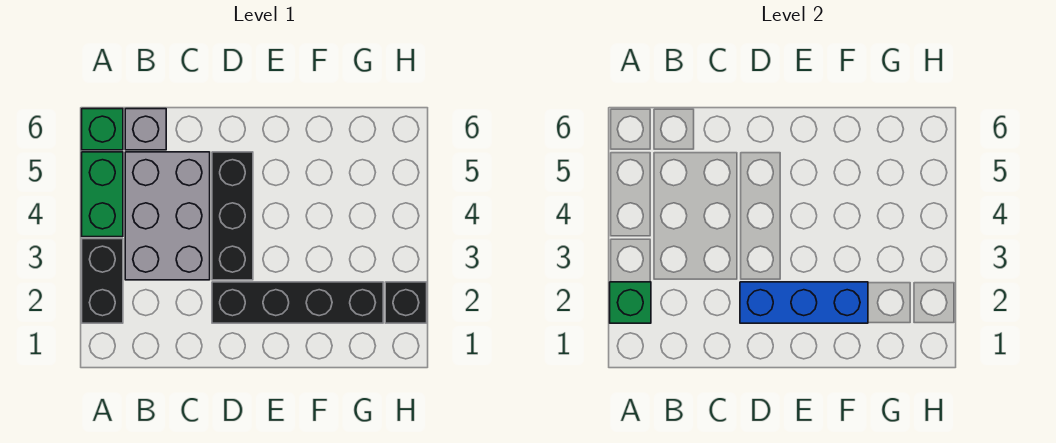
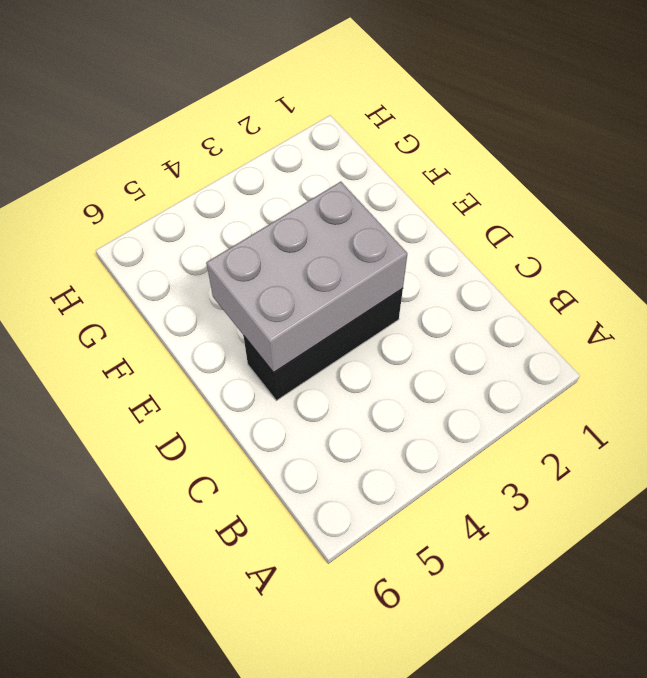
grey 2x3 brick [206,182,407,373] -> grey 2x3 brick moved to [125,152,210,280]
none -> black 1x2 brick [82,239,123,323]
none -> green 1x2 brick [82,152,123,237]

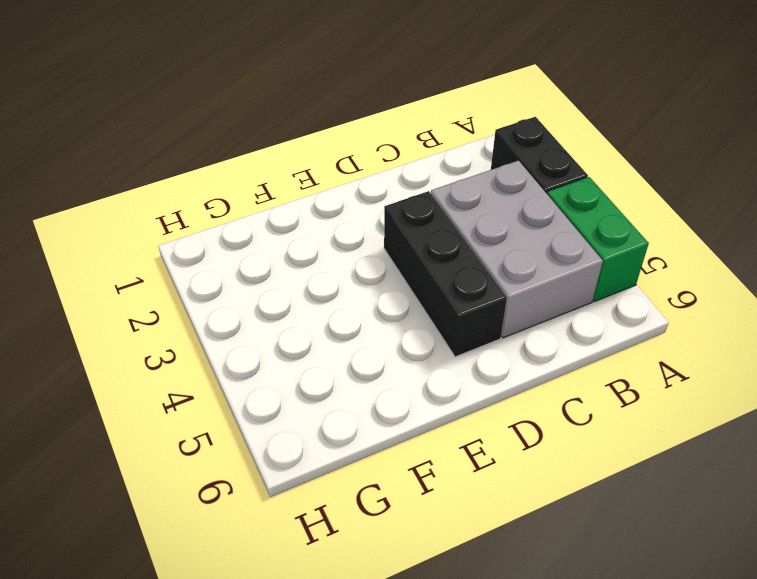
none -> green 1x1 brick [82,109,123,150]
none -> grey 1x1 brick [125,109,166,150]

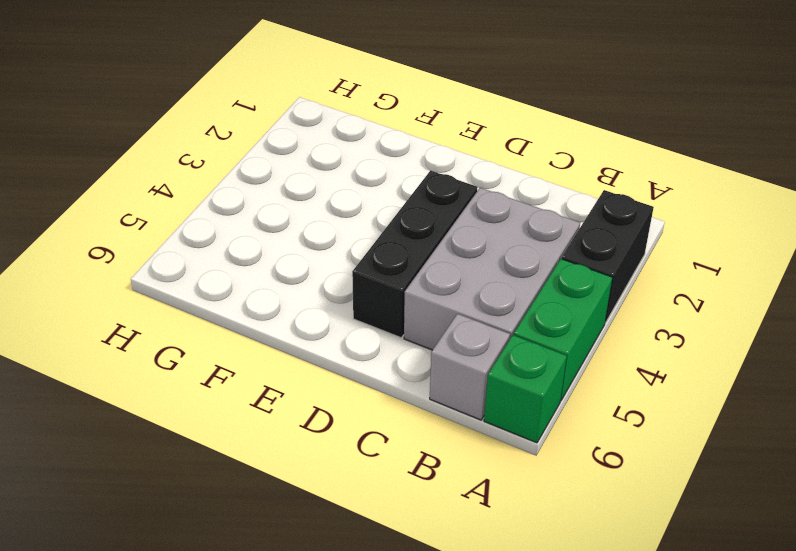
none -> black 1x4 brick [212,282,383,323]
none -> black 1x1 brick [385,282,427,323]

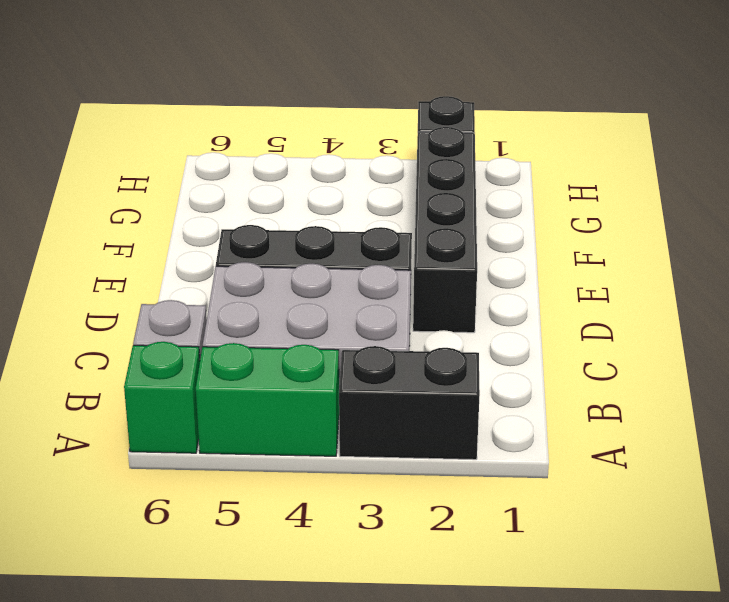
none -> green 1x1 brick [610,282,651,323]
none -> blue 1x3 brick [740,282,868,323]

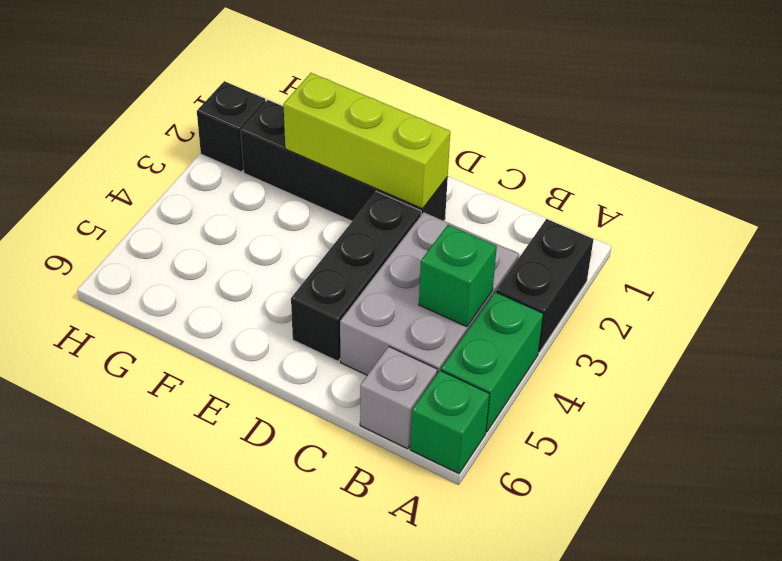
green 1x1 brick [419,225,497,327] -> green 1x1 brick moved to [610,282,651,323]
lime 1x3 brick [283,73,450,209] -> blue 1x3 brick [740,282,868,323]

